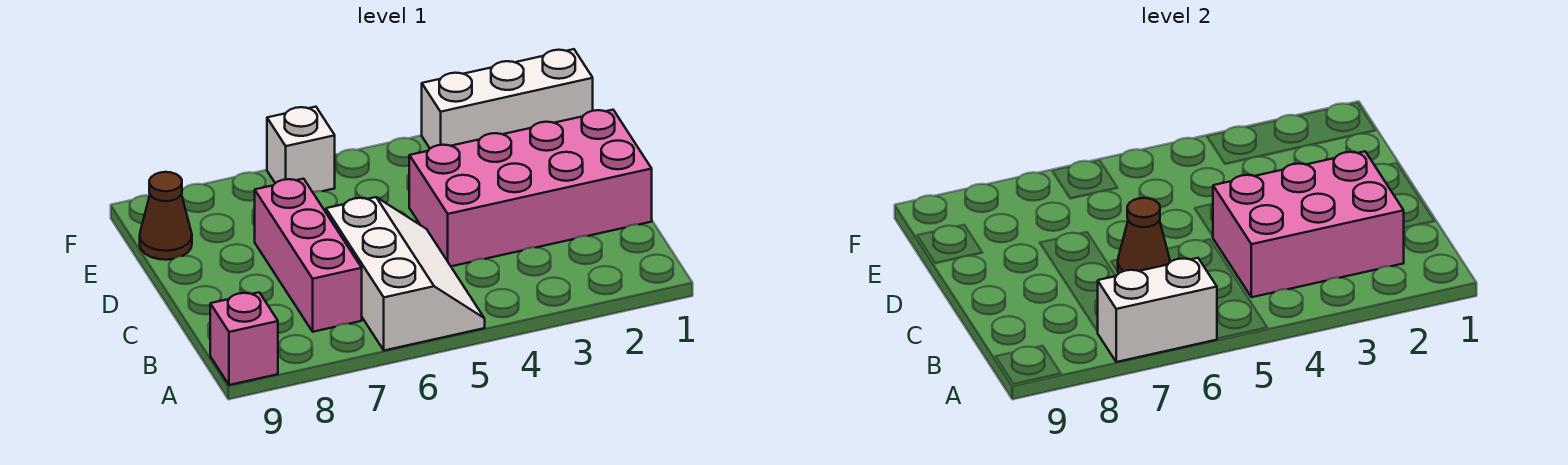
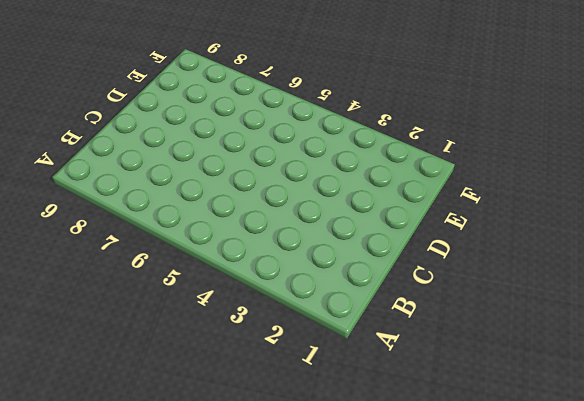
none -> white 2x3 slope [326,197,485,351]
none -> pink 1x1 brick [210,293,278,385]

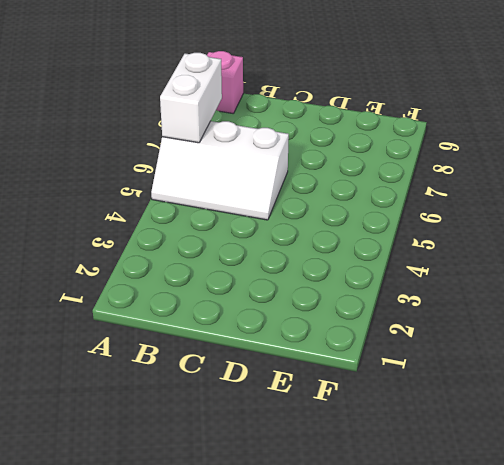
none -> pink 1x3 brick [255,179,362,332]
none -> pink 2x4 brick [409,110,652,266]

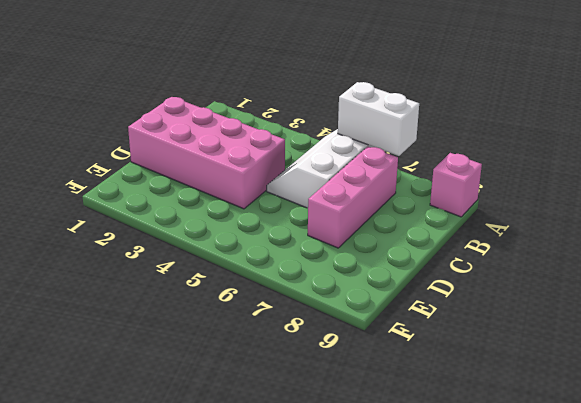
none -> brown 1x1 cone [140,172,192,260]
none -> white 1x3 brick [422,49,593,149]

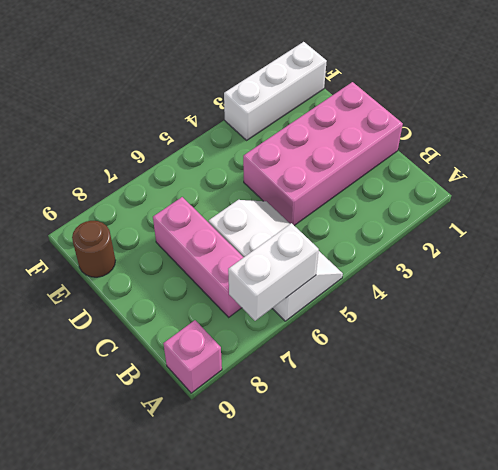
brown 1x1 round brick [72,221,116,277] -> brown 1x1 cone [140,172,192,260]
none -> white 1x1 brick [267,107,335,192]
none -> pink 2x3 brick [1213,151,1404,297]

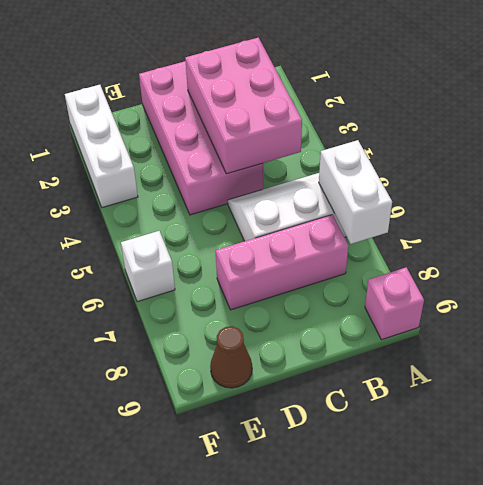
none -> brown 1x1 cone [1118,198,1170,274]

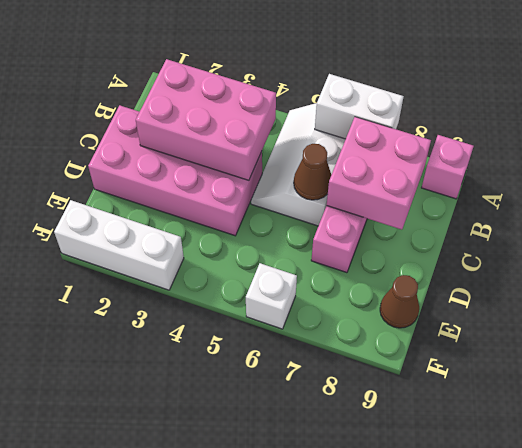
pink 2x2 brick [327,117,431,230] -> none

